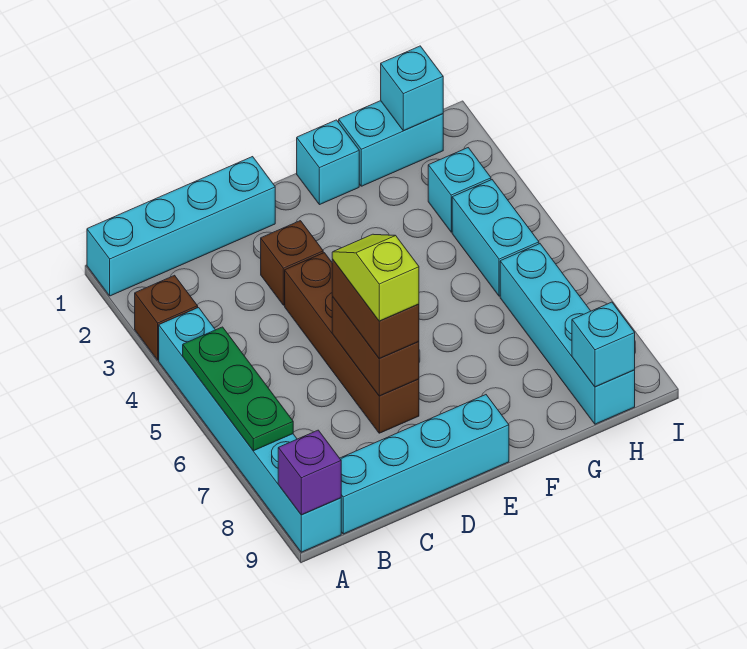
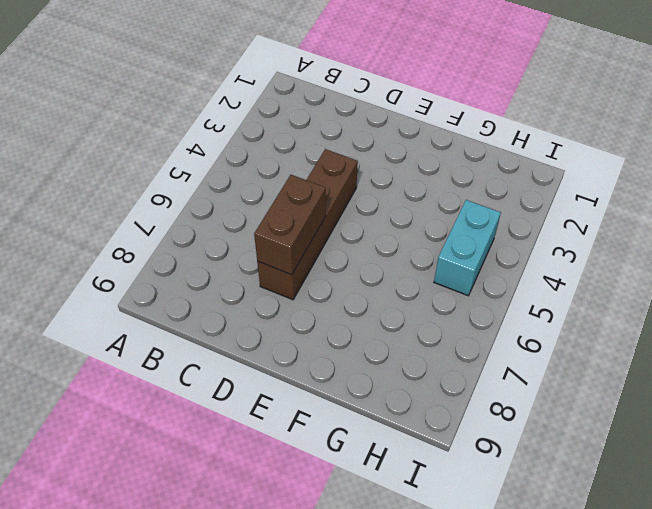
none -> cyan 1x4 brick [87,157,275,296]
none -> brown 1x1 brick [135,275,198,360]
none -> cyan 1x6 brick [159,308,341,552]

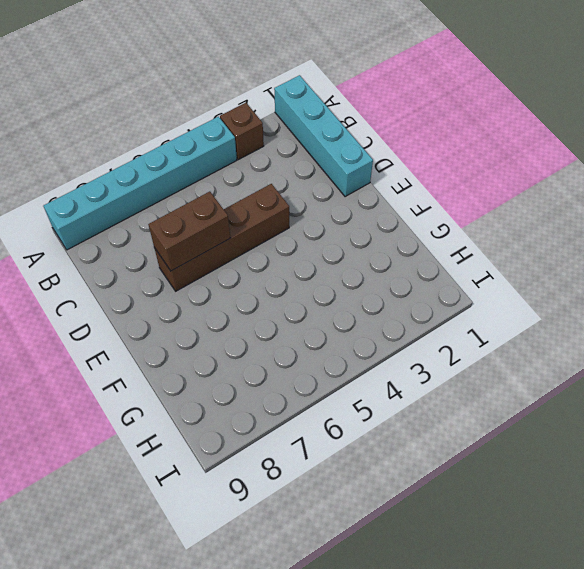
none -> cyan 1x4 brick [340,395,509,534]
none -> brown 1x1 brick [261,221,323,305]
none -> cyan 1x1 brick [297,120,359,205]

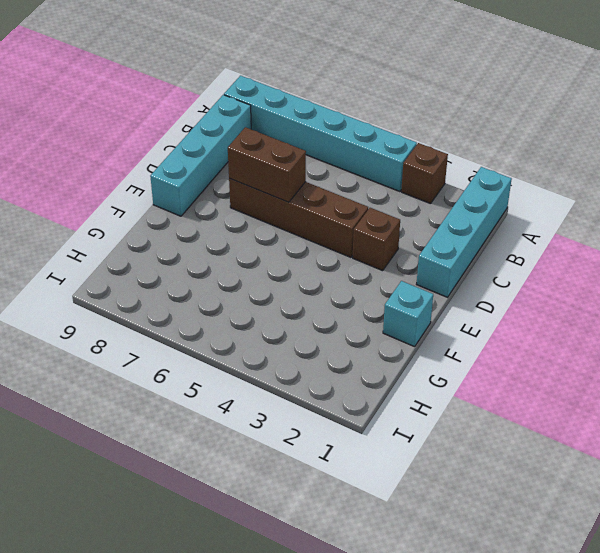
none -> cyan 1x2 brick [339,101,443,186]
none -> cyan 1x1 brick [428,148,491,232]
none -> cyan 1x2 brick [452,180,539,296]

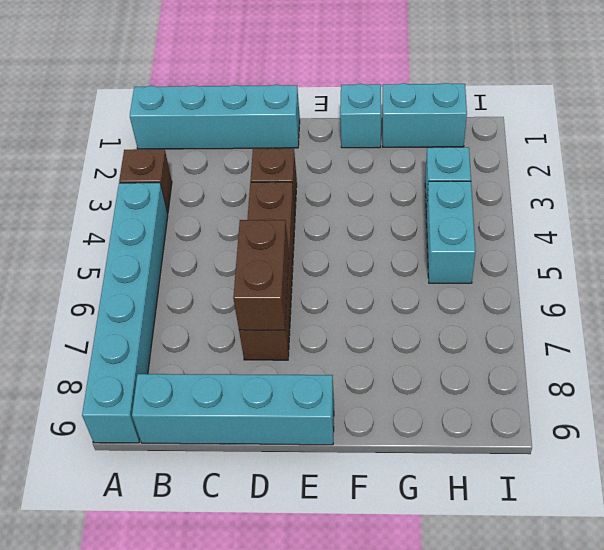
none -> cyan 1x4 brick [500,244,635,424]
none -> green 1x3 plate [183,327,293,451]
none -> purple 1x1 brick [278,430,341,515]

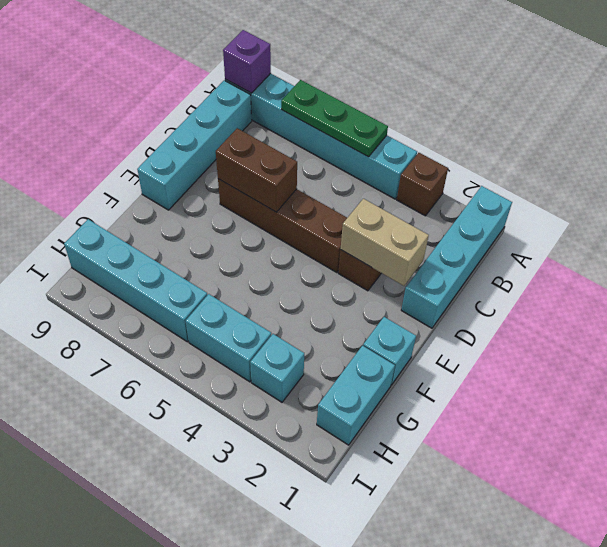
tan 1x2 brick [341,199,429,286] -> none
none -> cyan 1x1 brick [381,46,443,131]
none -> cyan 1x1 brick [572,302,635,387]
none -> brown 1x2 brick [332,259,419,359]

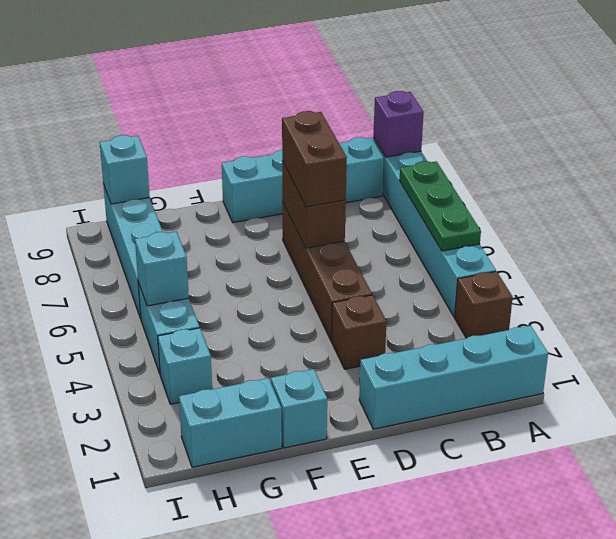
cyan 1x1 brick [135,232,189,306] -> cyan 1x1 brick moved to [381,46,443,131]
none -> lime 1x2 slope [332,234,419,321]

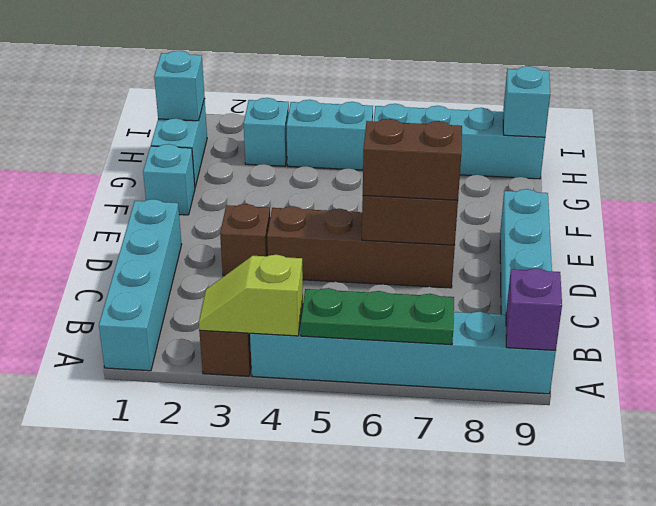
lime 1x2 slope [199,255,303,336] -> lime 1x2 slope moved to [332,234,419,321]

